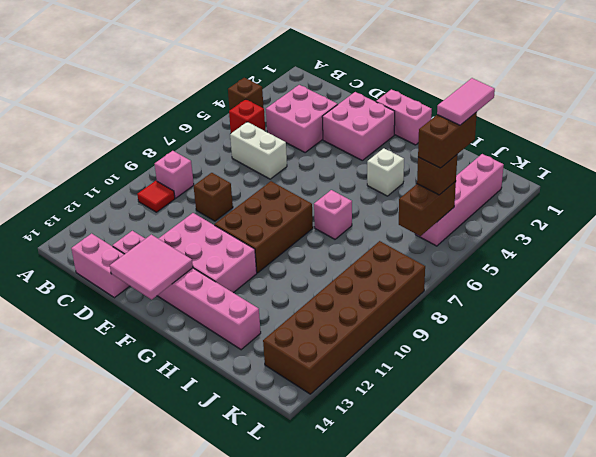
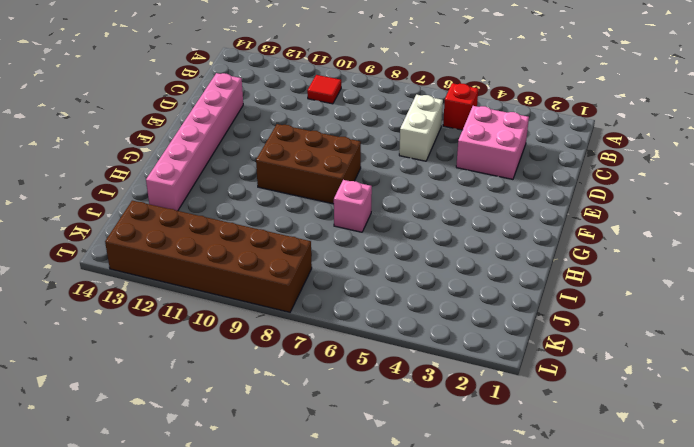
none -> brown 1x1 brick [228,78,264,110]
none -> pink 1x1 brick [155,151,194,198]
none -> pink 1x2 brick [71,233,130,298]

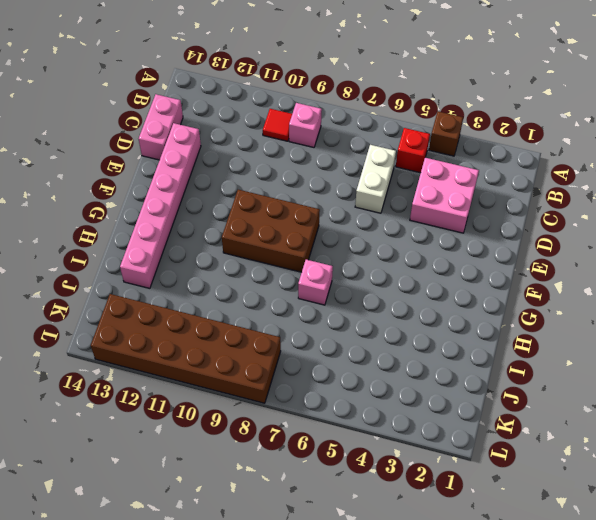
none -> brown 1x1 brick [194,173,233,221]
none -> pink 2x2 brick [322,92,395,160]
none -> pink 2x3 brick [158,213,257,293]

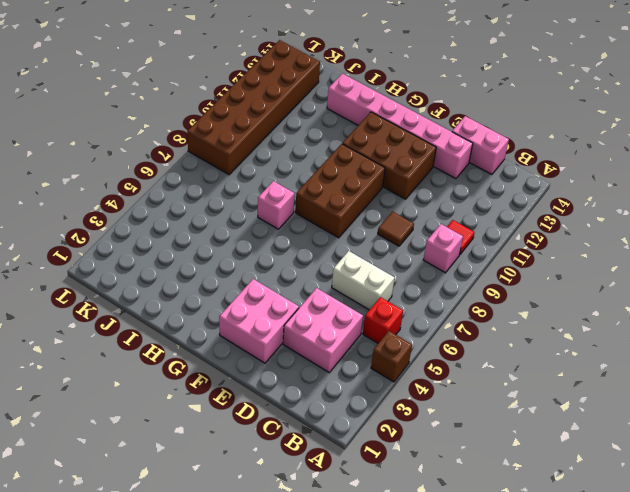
brown 1x1 tile [378,212,414,246] -> brown 1x1 brick [194,173,233,221]
brown 2x3 brick [342,112,436,199] -> pink 2x3 brick [158,213,257,293]
none -> pink 1x2 brick [376,89,432,145]
none -> white 1x1 brick [367,148,404,196]
none -> pink 1x4 brick [415,154,504,246]

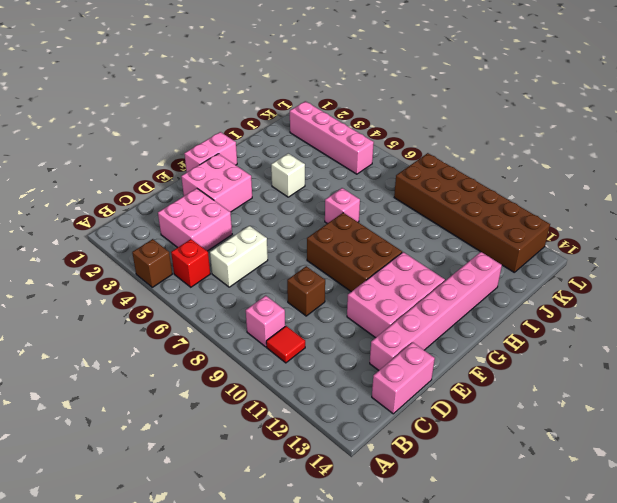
none -> pink 2x2 tile [110,235,193,300]
none -> brown 1x2 brick [399,181,456,236]
none -> brown 1x1 brick [417,155,457,195]

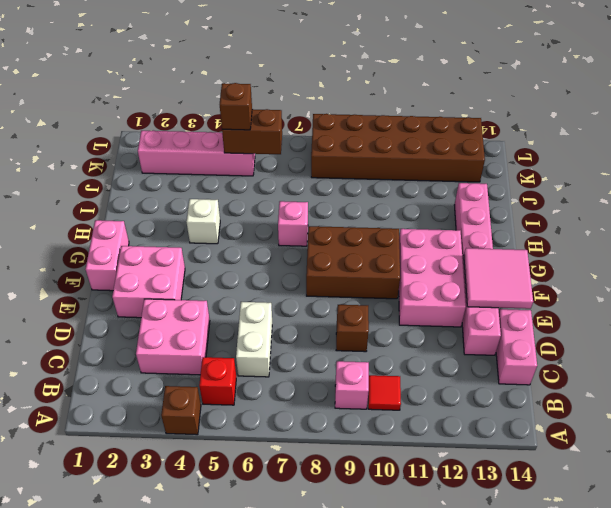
none -> brown 1x2 brick [418,112,477,168]
none -> pink 1x2 tile [437,78,495,125]

